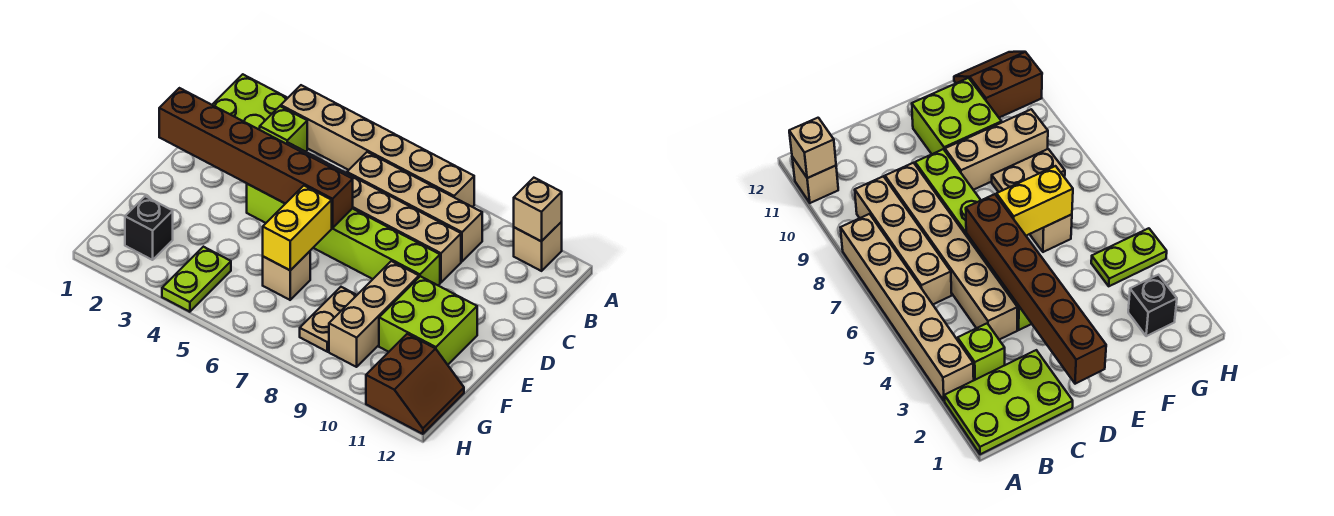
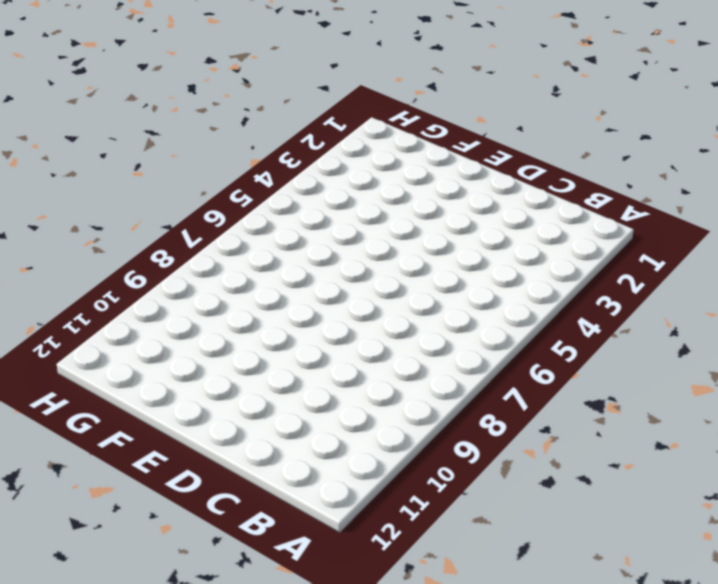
none -> lime 2x3 plate [212,74,287,129]
none -> tan 1x6 brick [281,85,474,207]
none -> tan 1x1 brick [514,222,562,271]

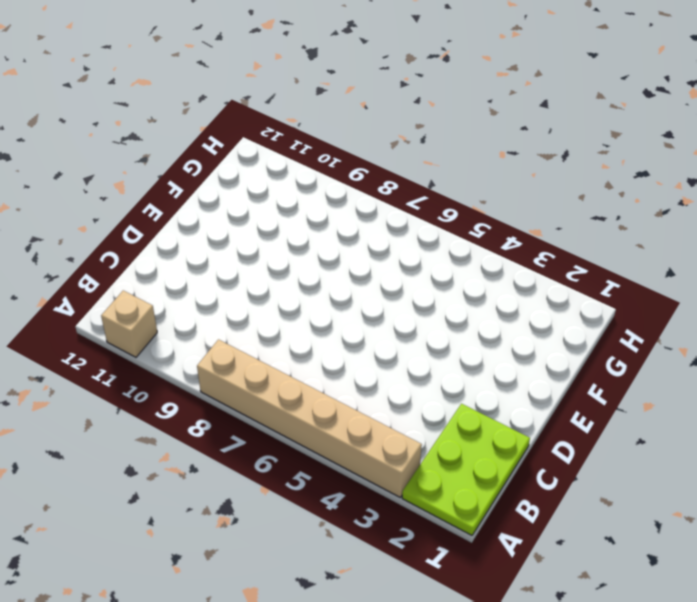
none -> lime 1x1 brick [259,106,307,152]
none -> tan 1x4 brick [347,152,482,261]
none -> tan 1x6 brick [287,143,461,283]

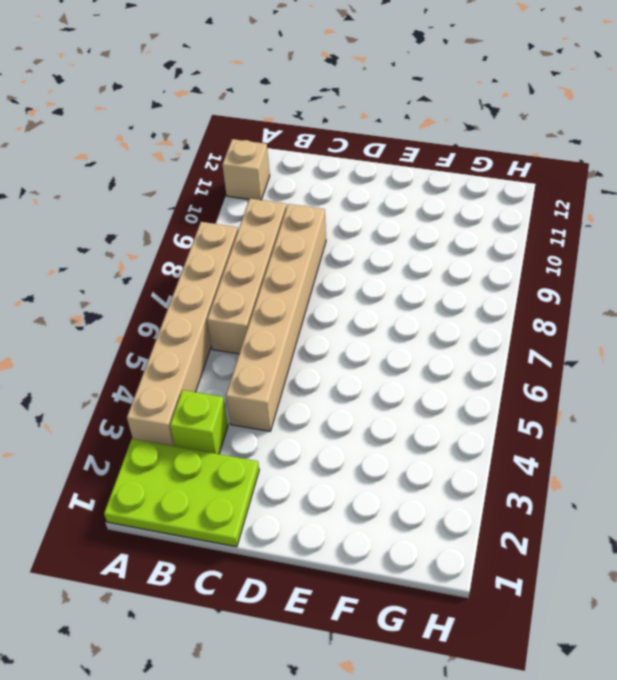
none -> lime 1x6 brick [247,184,440,285]
none -> tan 1x3 brick [329,261,419,367]
none -> lime 2x2 brick [379,276,477,365]

